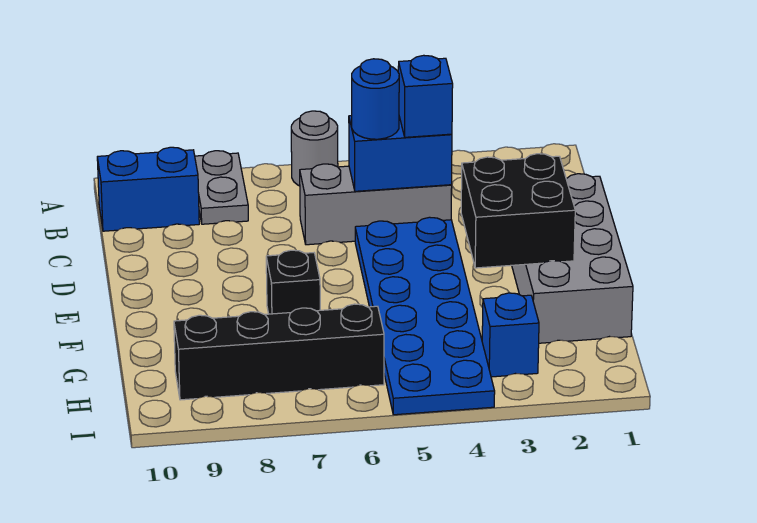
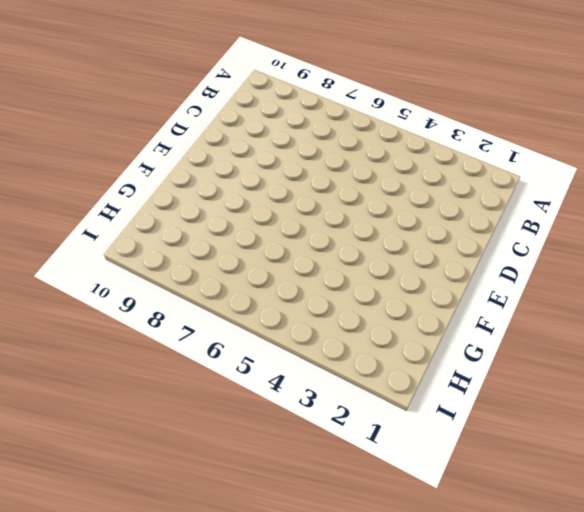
none -> grey 1x1 round brick [291,111,338,186]
none -> grey 1x2 plate [195,151,248,224]
none -> blue 1x2 brick [97,147,199,231]

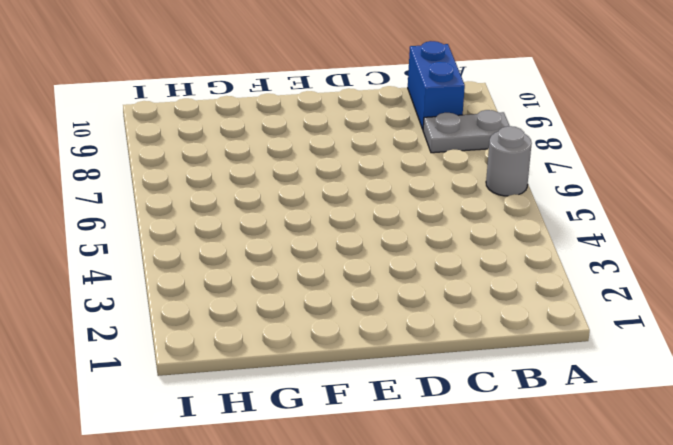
none -> grey 1x3 brick [300,164,452,245]
none -> grey 2x4 brick [512,174,633,343]
none -> blue 2x6 plate [355,217,495,415]

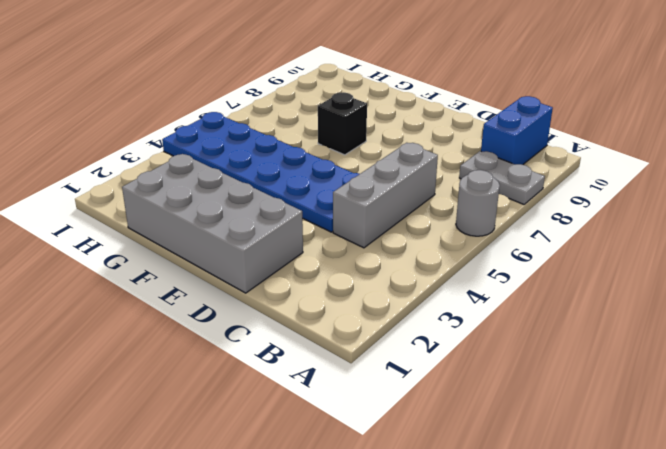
none -> blue 1x1 brick [482,293,539,377]
none -> black 1x4 brick [174,304,384,400]
none -> blue 1x2 brick [349,116,452,191]

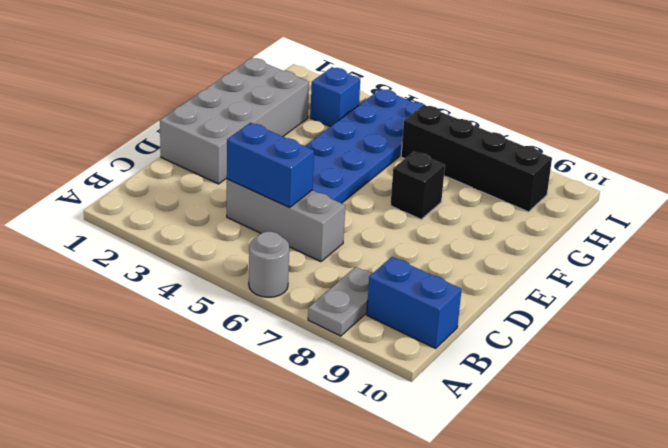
none -> black 2x2 brick [461,154,575,268]
none -> blue 1x1 brick [398,55,453,137]
none -> blue 1x1 round brick [352,59,399,139]

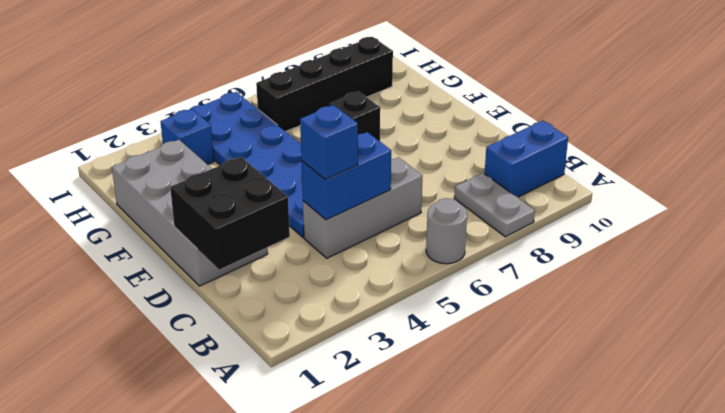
black 2x2 brick [170,157,290,270] -> black 2x2 brick moved to [461,154,575,268]
none -> blue 1x1 round brick [352,59,399,139]

